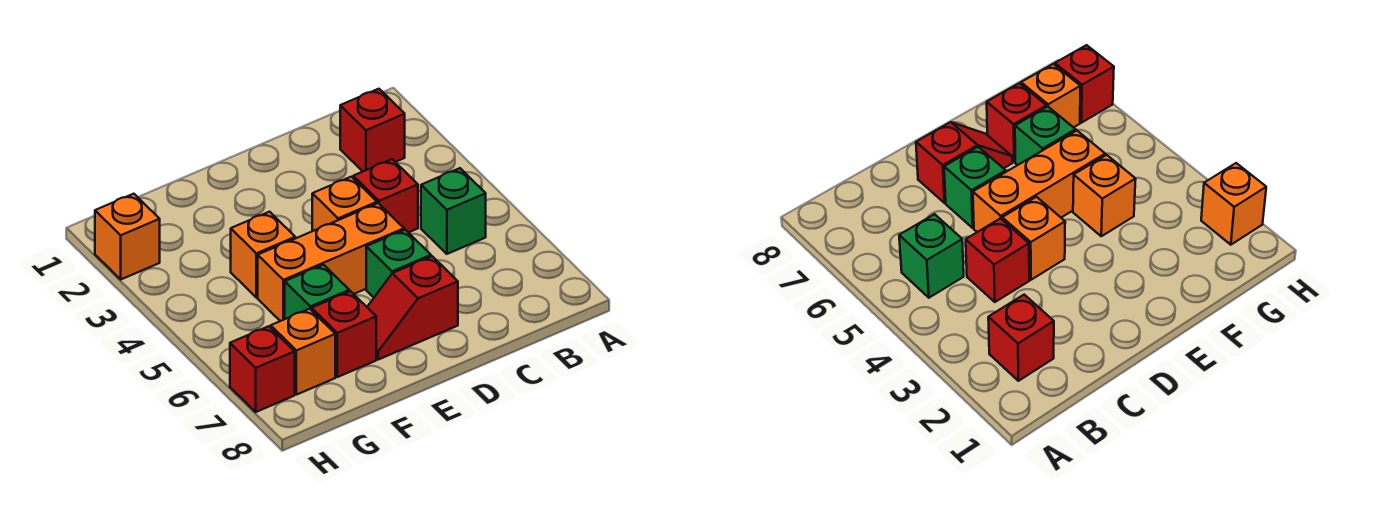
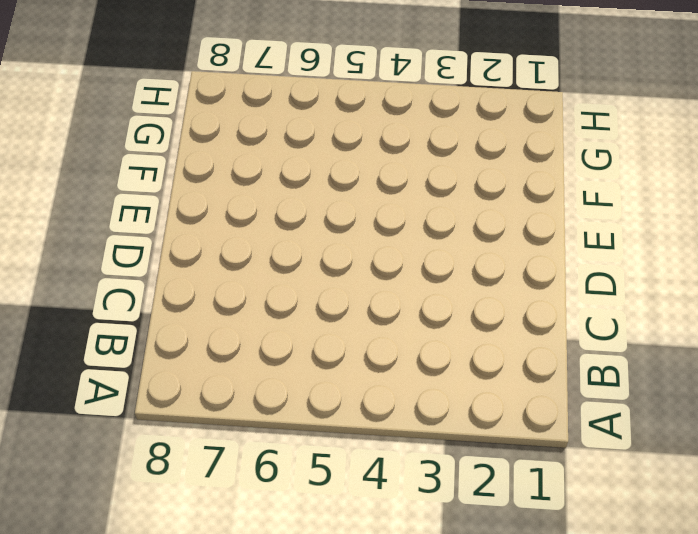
none -> red 1x1 brick [340,89,405,171]
none -> green 1x1 brick [421,168,486,254]
none -> red 1x1 brick [353,159,418,233]

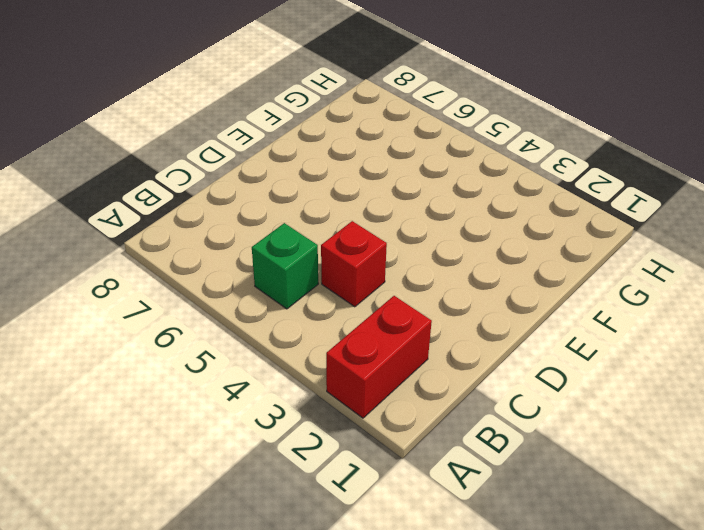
red 1x2 brick [326,296,432,418] -> red 1x1 brick [340,89,405,171]
none -> orange 1x1 brick [312,177,377,231]
none -> orange 1x3 brick [258,203,404,321]
none -> green 1x1 brick [366,230,431,297]

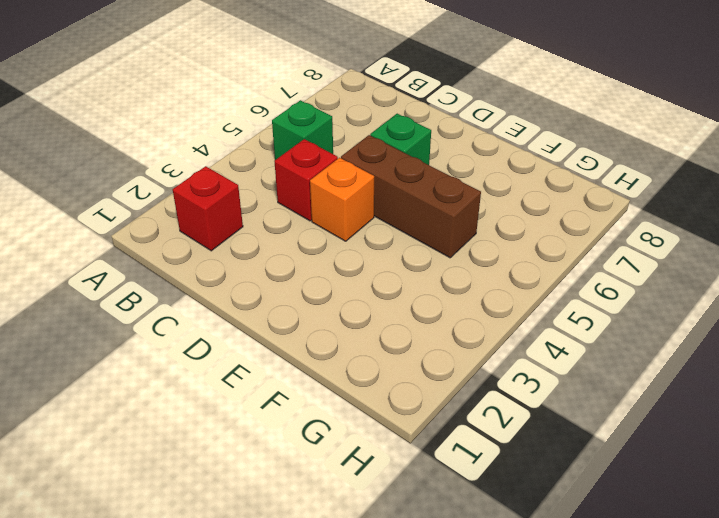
brown 1x3 brick [341,135,481,258] -> orange 1x3 brick [258,203,404,321]
none -> red 1x2 slope [367,256,458,360]
none -> orange 1x1 brick [231,212,295,298]
none -> green 1x1 brick [285,265,349,319]

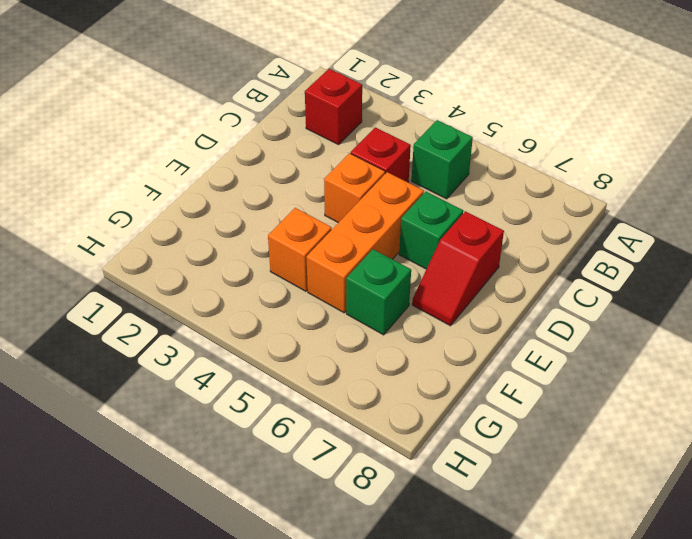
none -> red 1x1 brick [312,291,376,377]
none -> orange 1x1 brick [271,309,335,395]
none -> orange 1x1 brick [95,194,160,279]

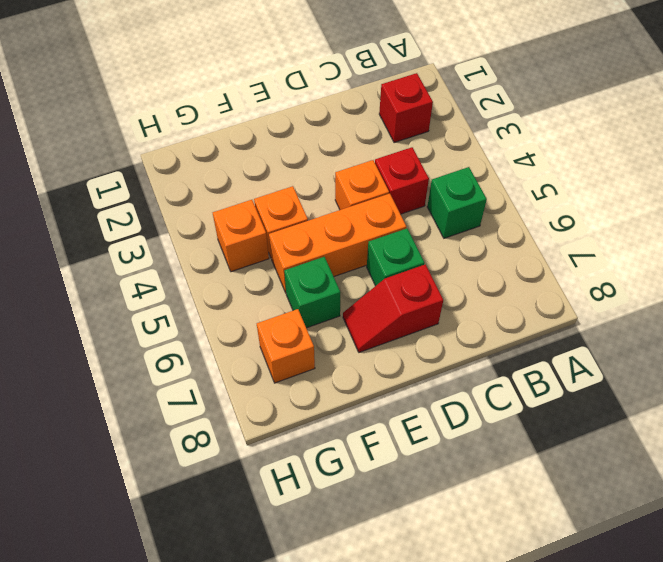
orange 1x1 brick [213,200,269,272] -> orange 1x1 brick moved to [95,194,160,279]
none -> red 1x1 brick [312,291,376,377]
none -> red 1x1 brick [230,326,295,412]

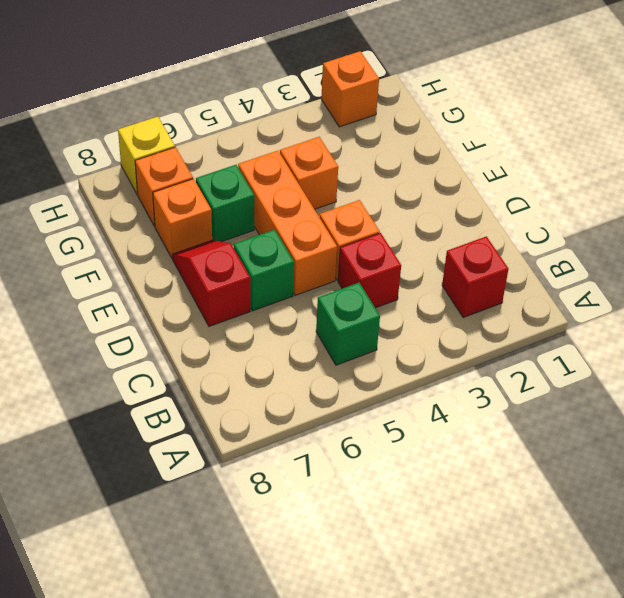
orange 1x1 brick [153,179,212,259] -> red 1x1 brick [312,291,376,377]
yellow 1x1 brick [118,117,175,194] -> red 1x1 brick [230,326,295,412]

